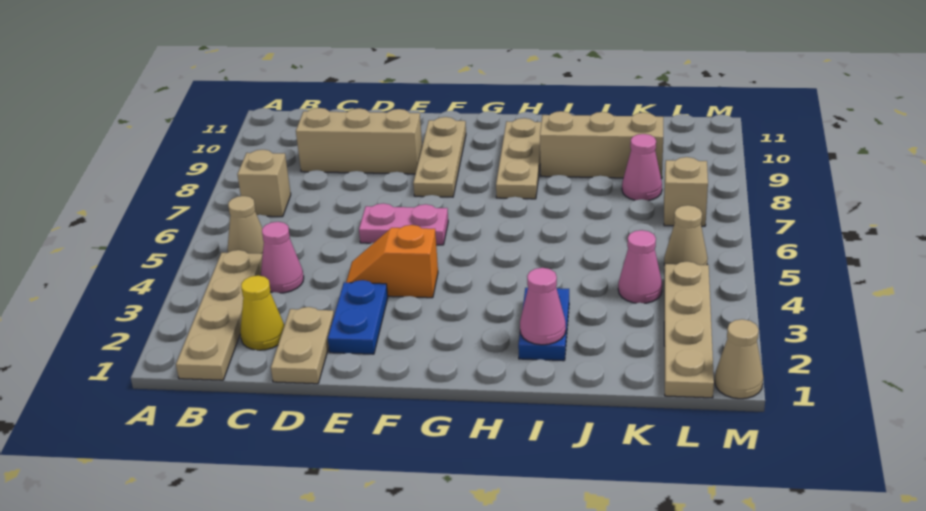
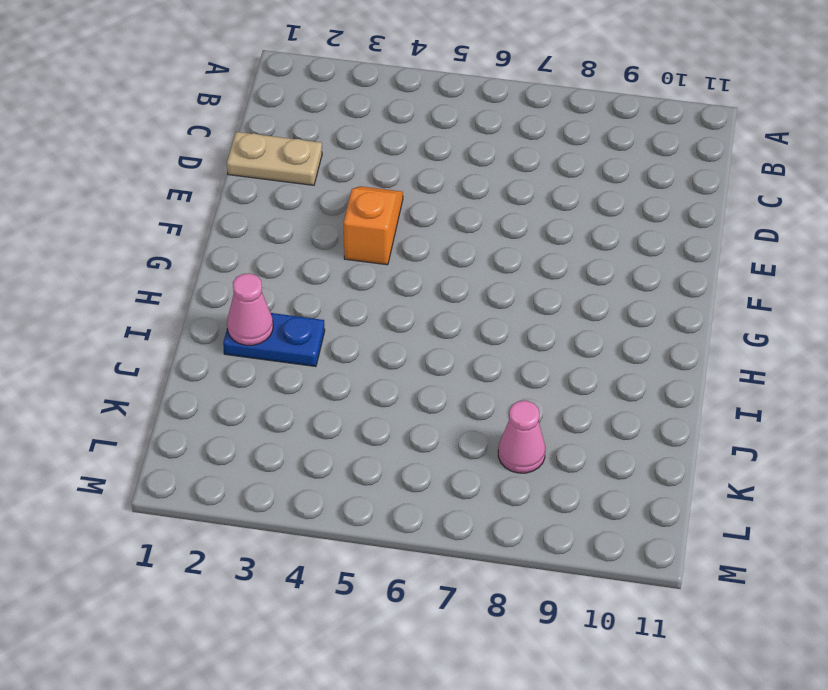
none -> tan 1x4 plate [176,250,263,380]
none -> tan 1x1 cone [227,196,264,254]
none -> tan 1x1 brick [237,150,291,217]

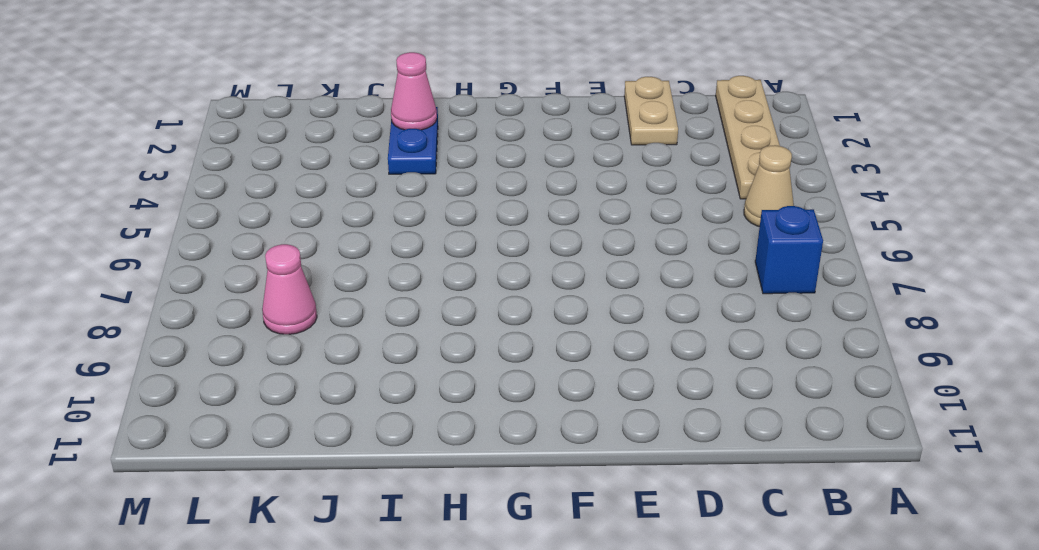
blue 1x1 brick [755,206,823,294] -> tan 1x1 brick [237,150,291,217]
none -> yellow 1x1 cone [240,276,285,350]
none -> pink 1x1 cone [261,222,304,293]
none -> tan 1x3 brick [296,108,422,174]

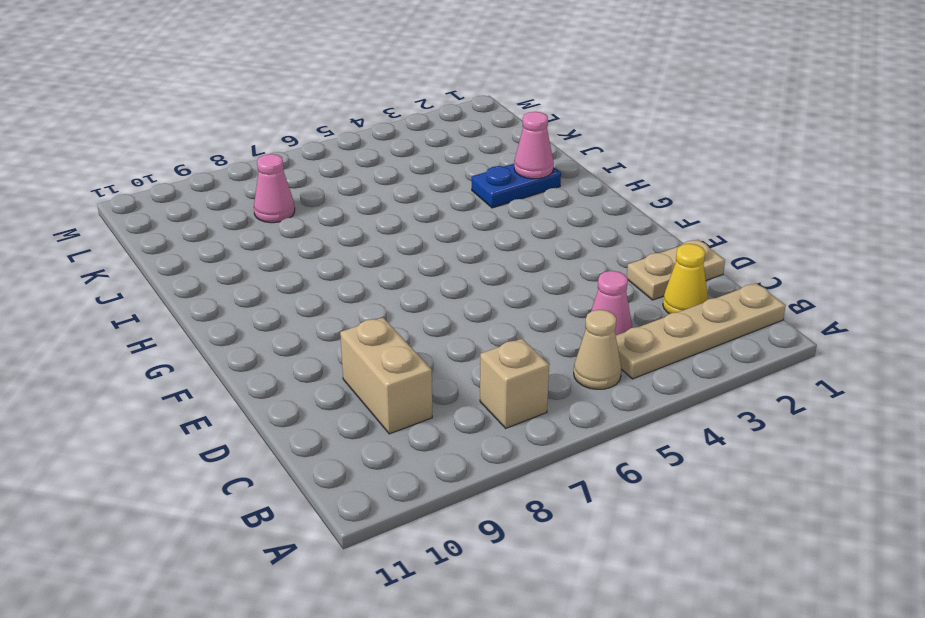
tan 1x2 brick [340,318,432,434] -> tan 1x3 brick [296,108,422,174]
none -> blue 1x2 plate [328,280,388,354]
none -> orange 1x2 slope [346,225,438,298]
none -> pink 1x2 plate [359,203,448,245]

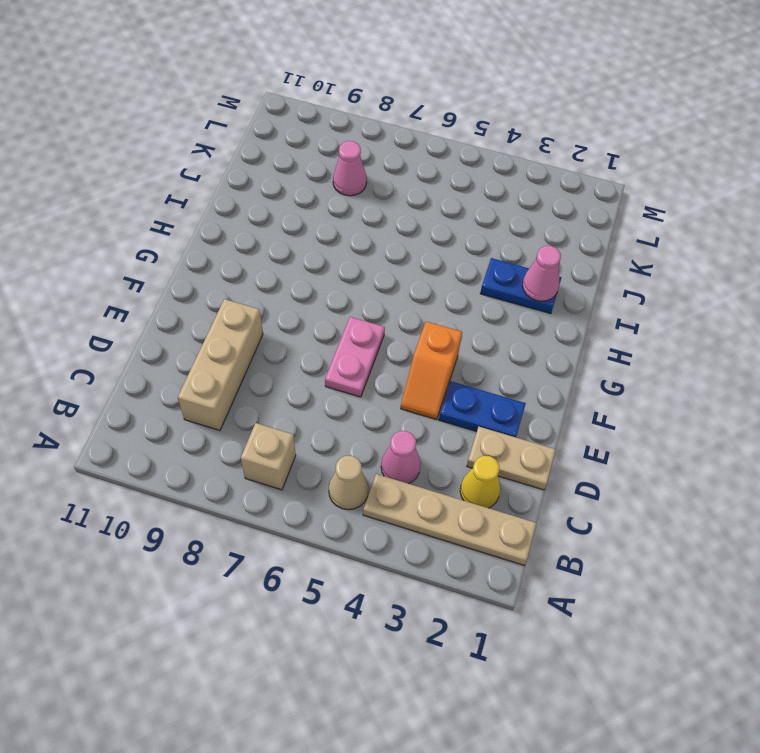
none -> tan 1x3 plate [413,117,466,197]
none -> tan 1x3 plate [496,118,541,199]
none -> tan 1x3 brick [540,111,663,179]

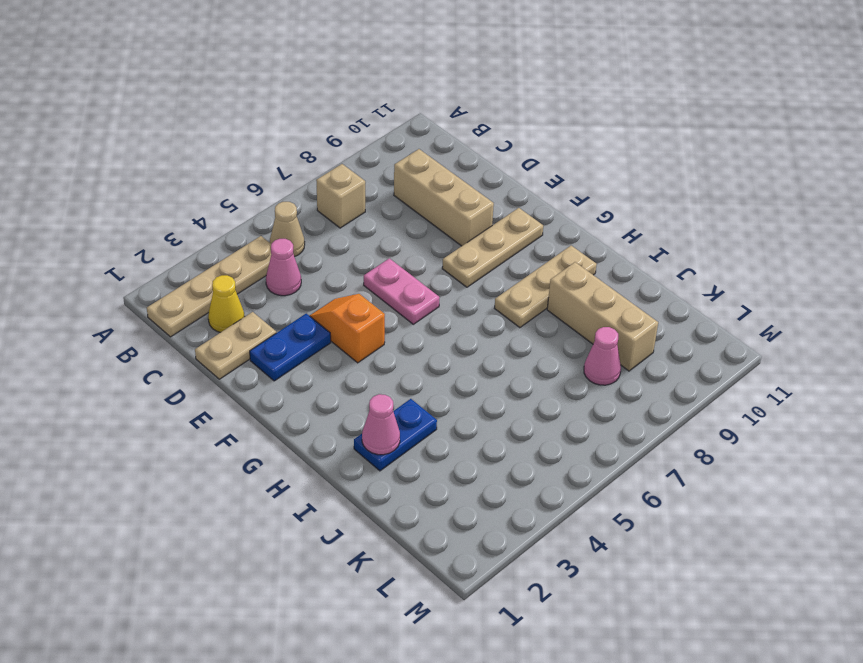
none -> pink 1x1 cone [618,230,662,303]
none -> tan 1x4 plate [664,261,714,398]
none -> tan 1x1 cone [664,205,708,265]

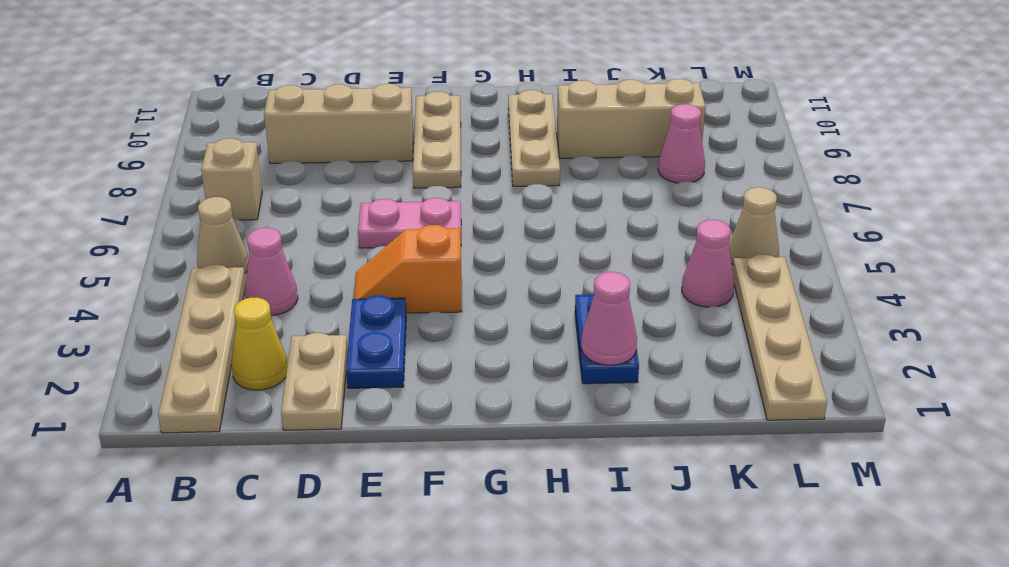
none -> tan 1x1 brick [664,157,708,226]
none -> tan 1x1 cone [715,319,763,399]

